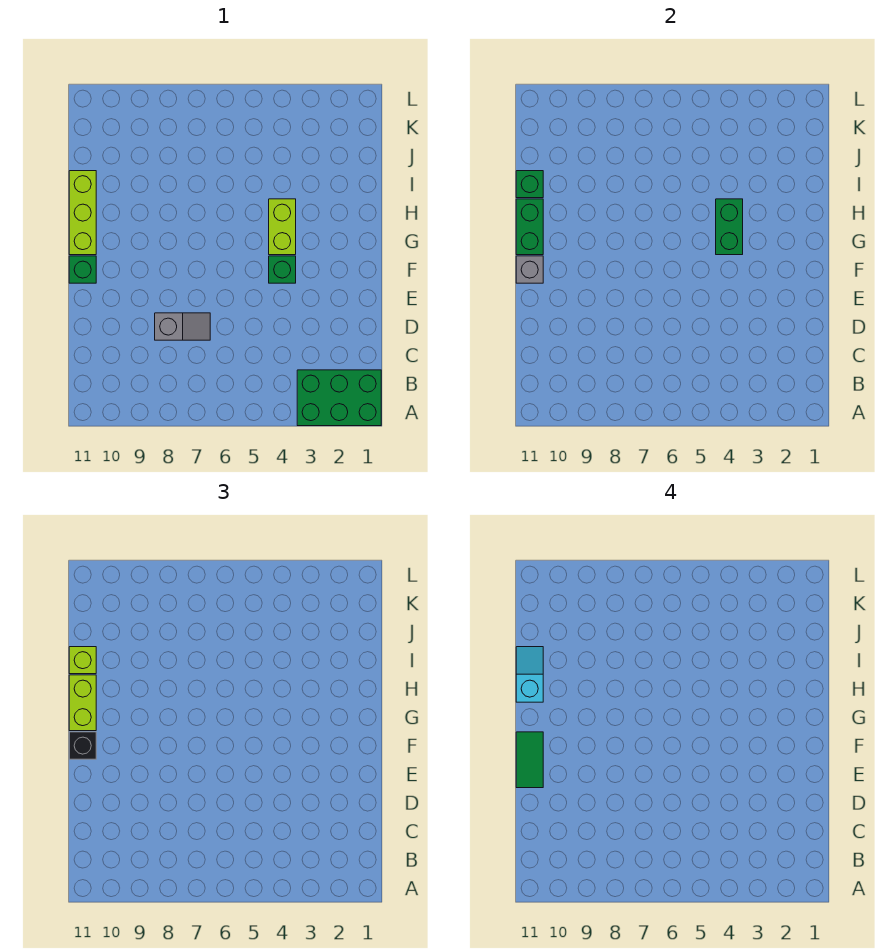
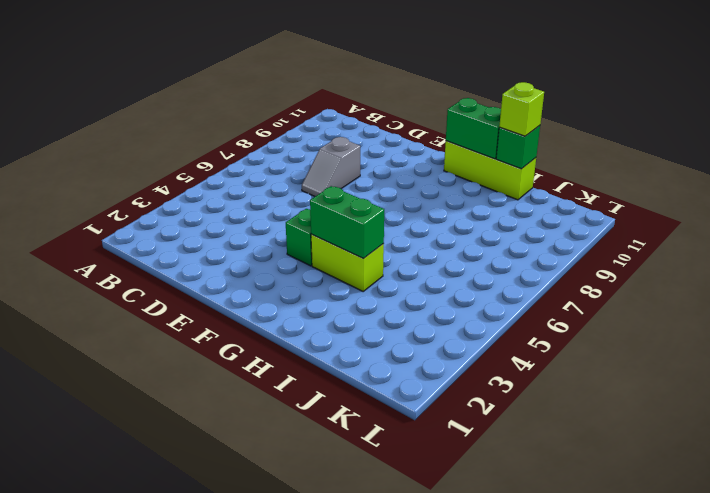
none -> green 2x3 brick [297,370,381,426]
none -> green 1x1 brick [69,256,96,283]
none -> grey 1x1 brick [516,256,543,283]

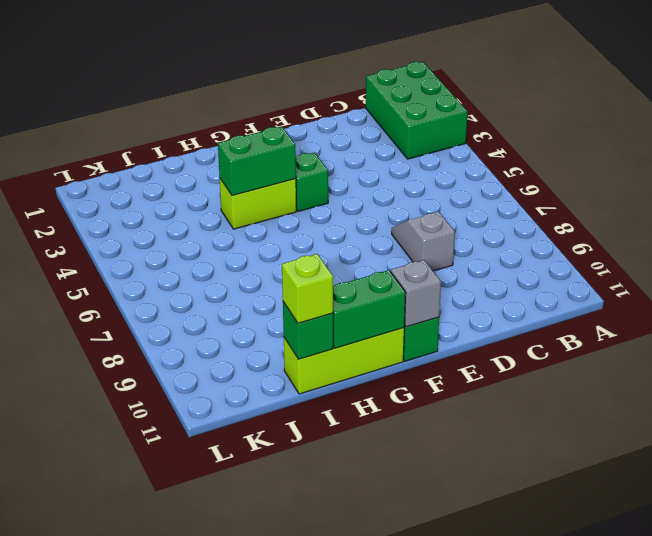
none -> black 1x1 brick [69,732,96,759]
none -> lime 1x2 brick [69,675,96,731]
none -> green 1x2 tile [516,732,543,788]

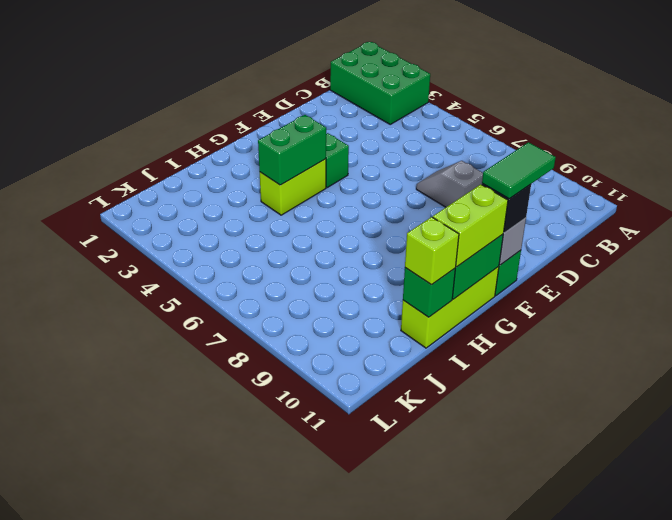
none -> cyan 1x2 slope [516,647,543,702]

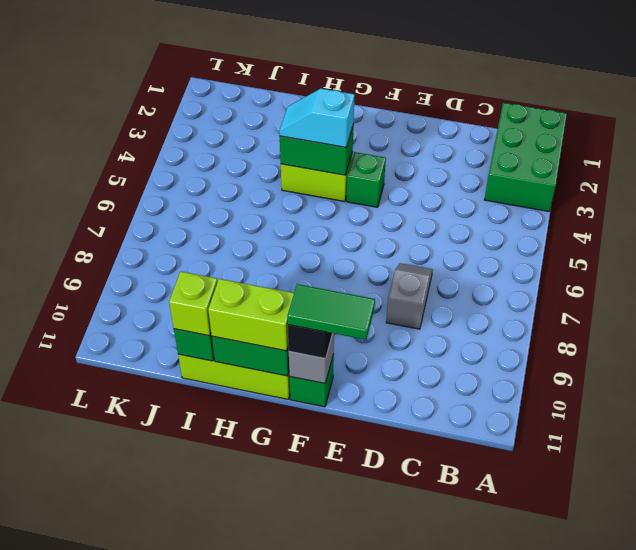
cyan 1x2 slope [279,89,355,147] -> cyan 1x2 slope moved to [516,647,543,702]

